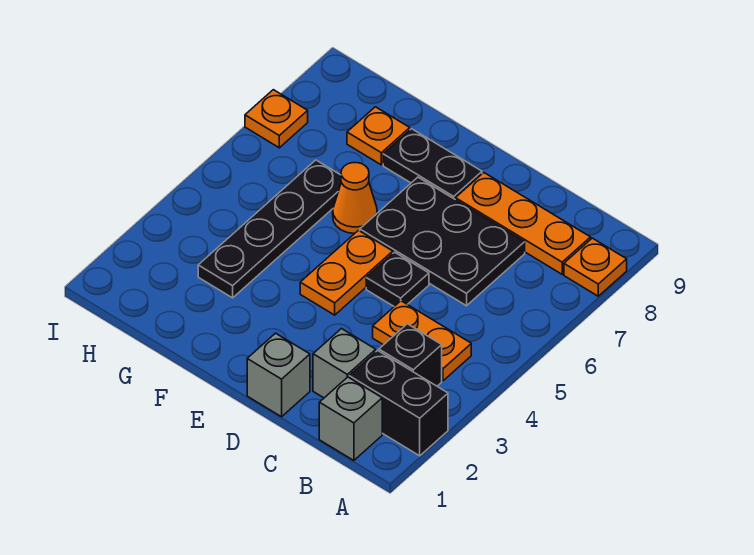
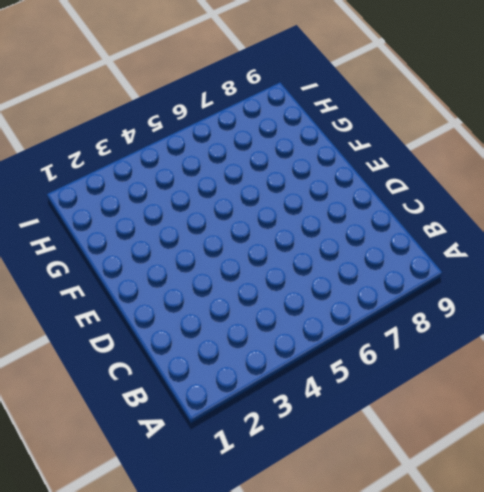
none -> black 1x2 brick [349,350,448,456]
none -> orange 1x1 plate [564,238,627,296]
none -> grey 1x1 brick [319,377,382,461]

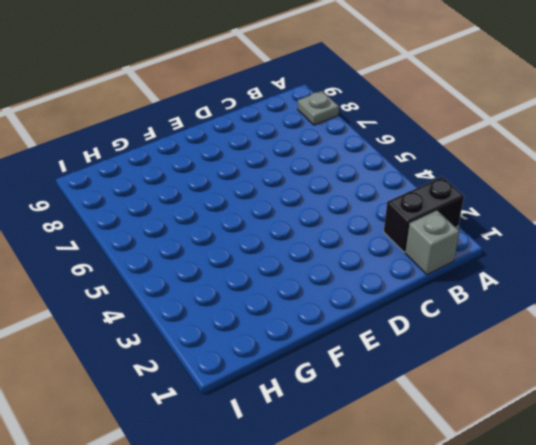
grey 1x1 plate [298,91,339,125] -> orange 1x1 plate [564,238,627,296]
none -> black 1x1 brick [379,324,442,386]
none -> orange 1x2 plate [373,301,471,381]
none -> orange 1x3 plate [455,173,591,274]

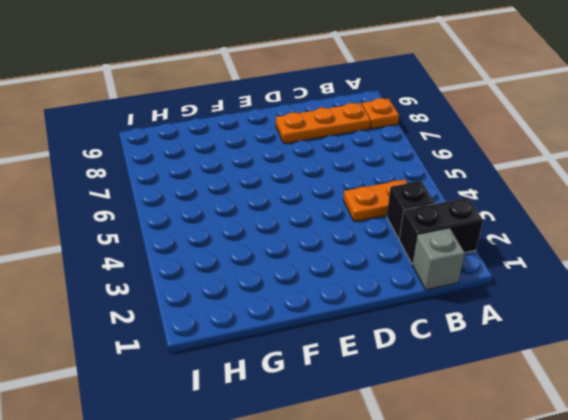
none -> grey 1x1 brick [313,329,376,398]
none -> black 2x3 plate [360,177,525,306]
none -> grey 1x1 brick [247,333,310,417]

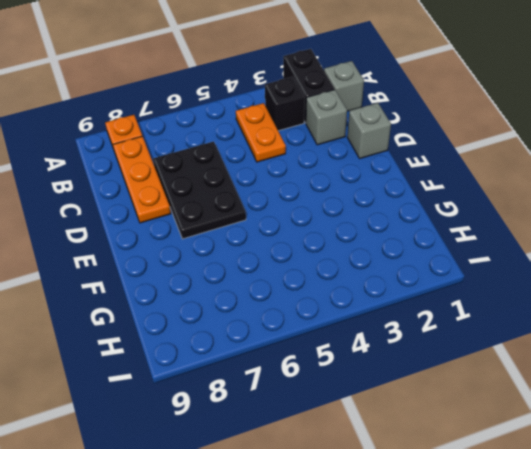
none -> black 1x1 plate [366,252,429,306]
none -> orange 1x2 plate [300,230,393,315]
none -> black 1x2 plate [383,129,482,199]

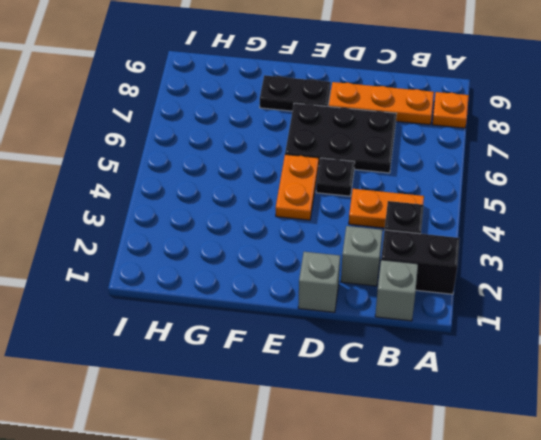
none -> orange 1x1 cone [333,163,377,233]
none -> black 1x4 plate [198,160,341,298]
none -> orange 1x1 plate [347,107,410,165]

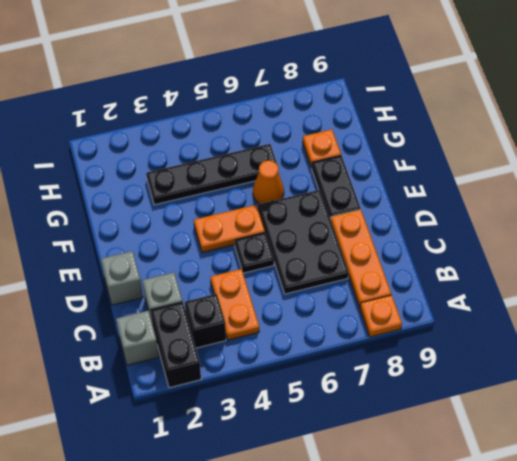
none -> orange 1x1 plate [245,90,308,148]

